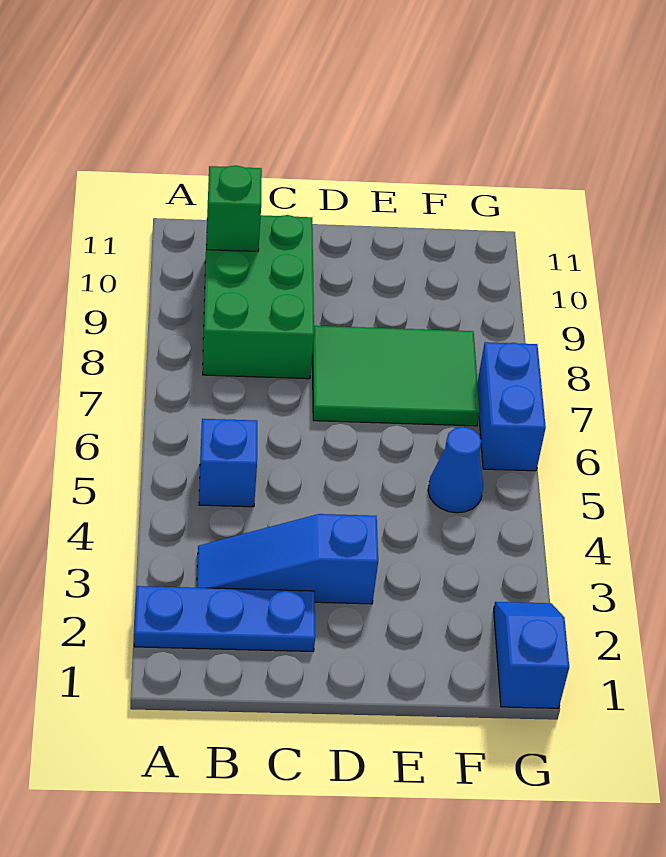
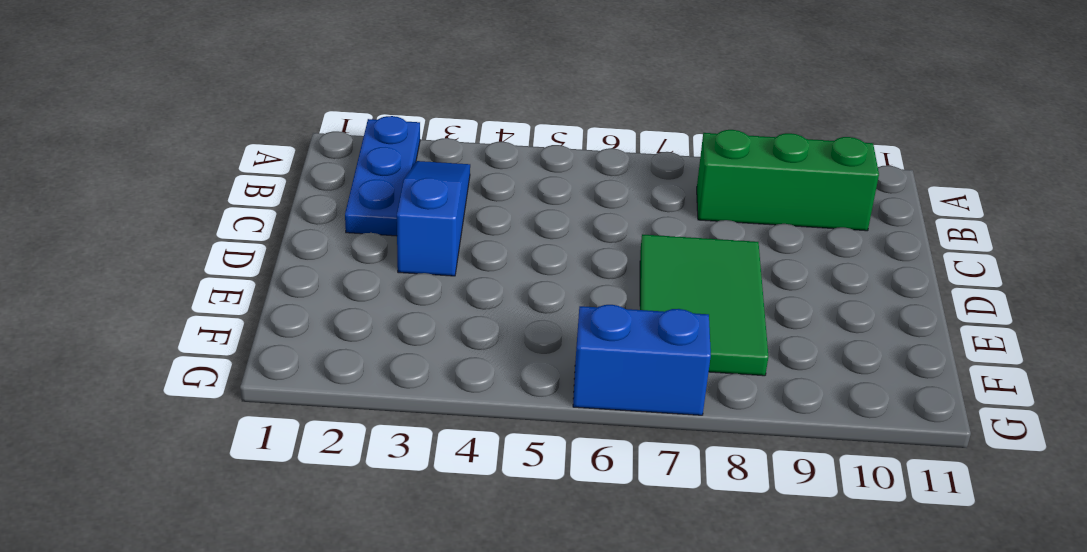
green 1x3 brick [697,130,879,231] -> green 2x3 brick [203,215,314,379]
none -> blue 1x1 brick [199,419,257,507]
none -> blue 1x1 cone [428,427,483,513]

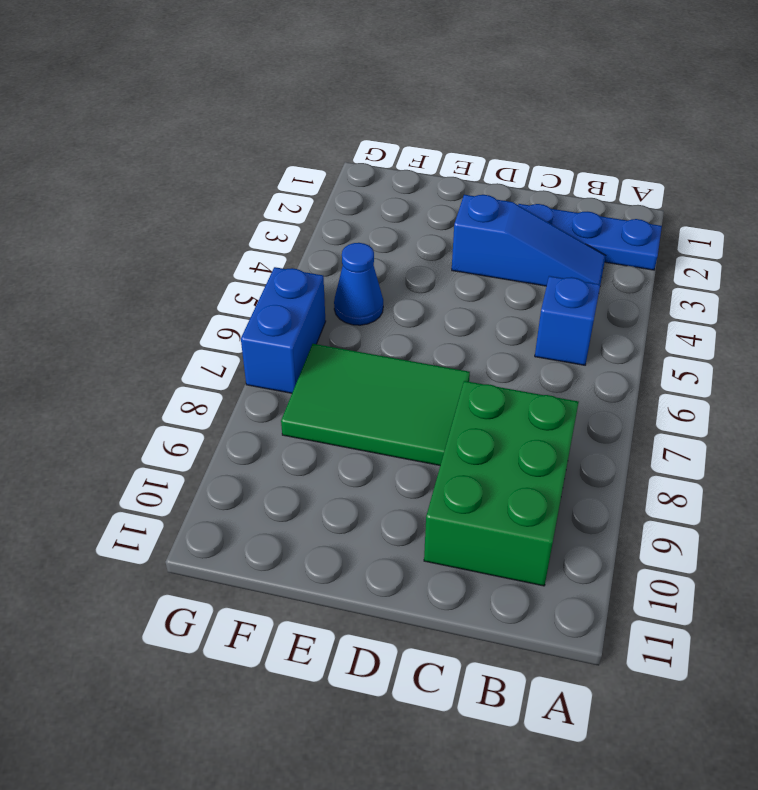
none -> blue 1x2 slope [494,602,569,708]
none -> green 1x1 brick [206,165,262,252]

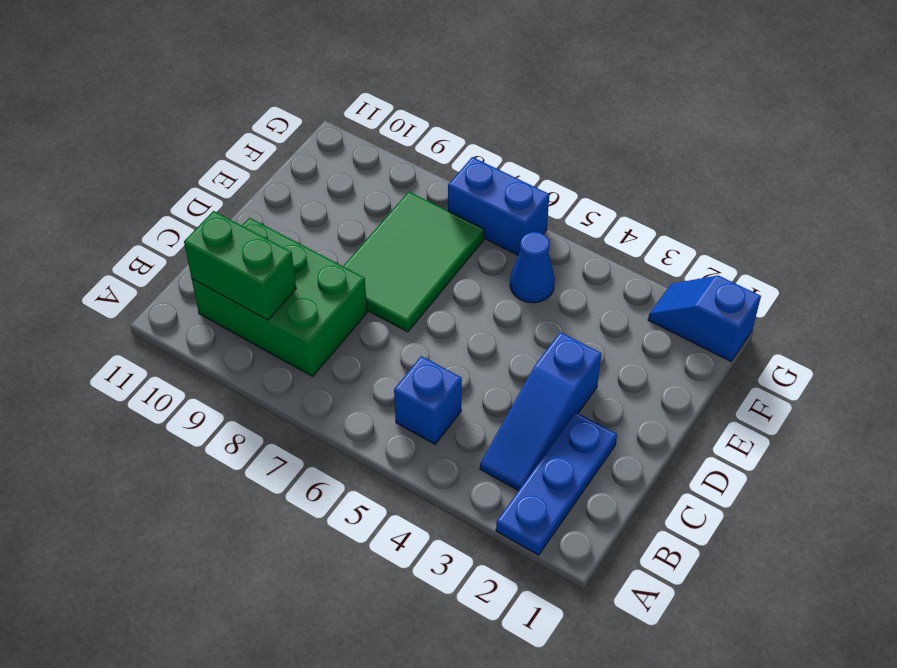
green 1x2 brick [184,211,296,320] -> green 1x1 brick [206,165,262,252]

